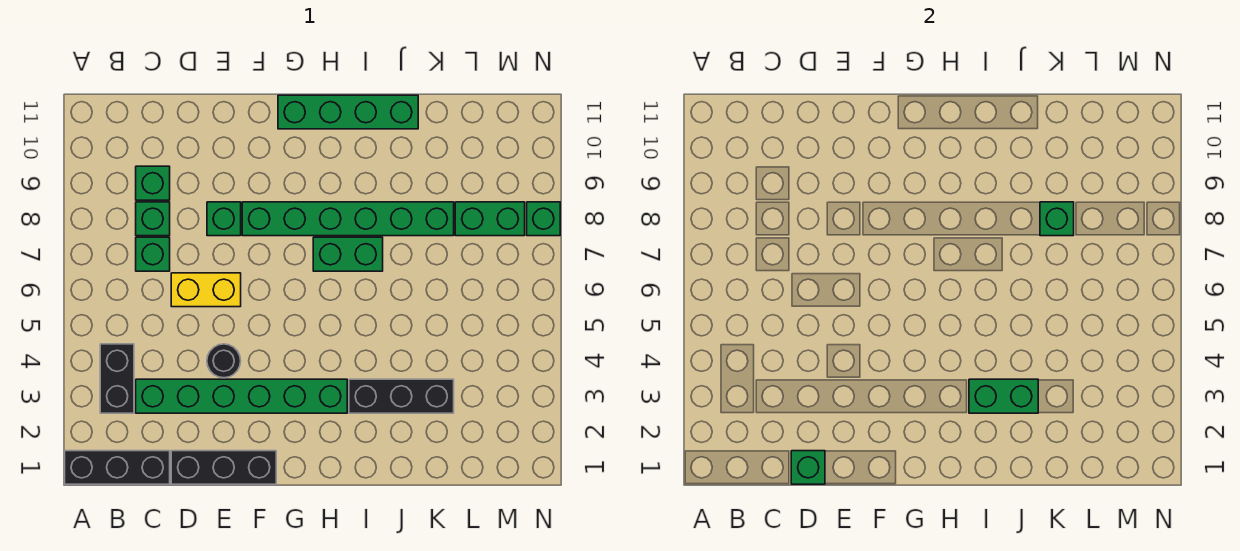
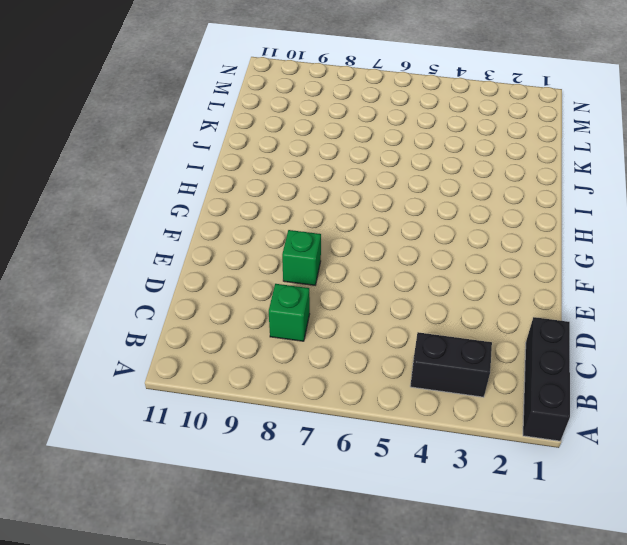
none -> green 1x6 brick [136,379,347,413]
none -> green 1x1 brick [136,237,170,271]
none -> green 1x1 brick [136,166,170,200]

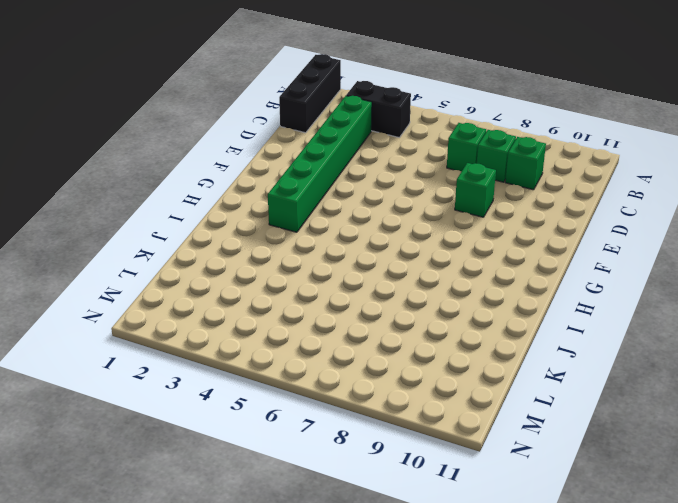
none -> black 1x3 brick [171,451,276,484]
none -> yellow 1x2 brick [171,273,241,307]
none -> black 1x1 round brick [207,344,241,378]

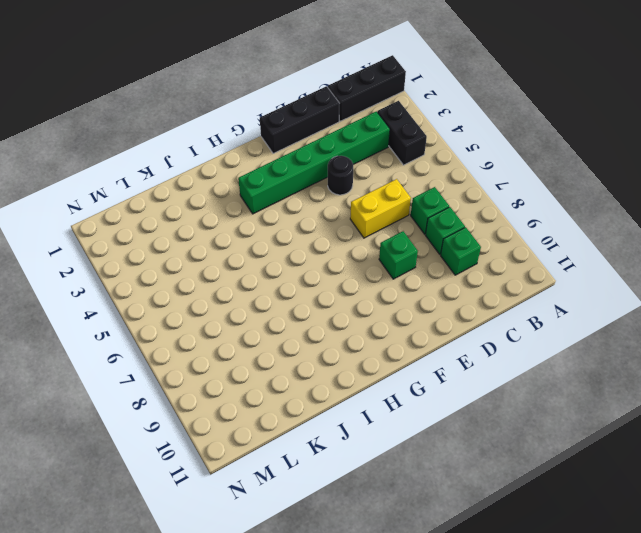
none -> green 1x6 brick [242,202,454,236]
none -> green 1x4 brick [278,95,418,129]
none -> green 1x2 brick [313,237,383,271]

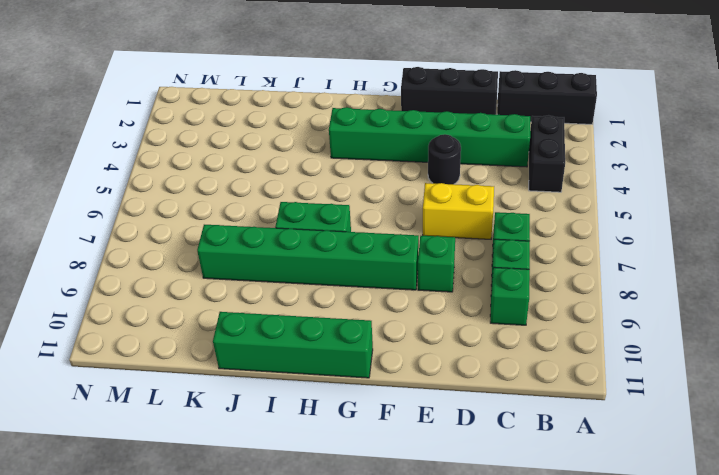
none -> black 1x3 brick [349,379,454,413]
none -> green 1x2 brick [455,202,525,236]
none -> green 1x1 brick [527,202,560,236]

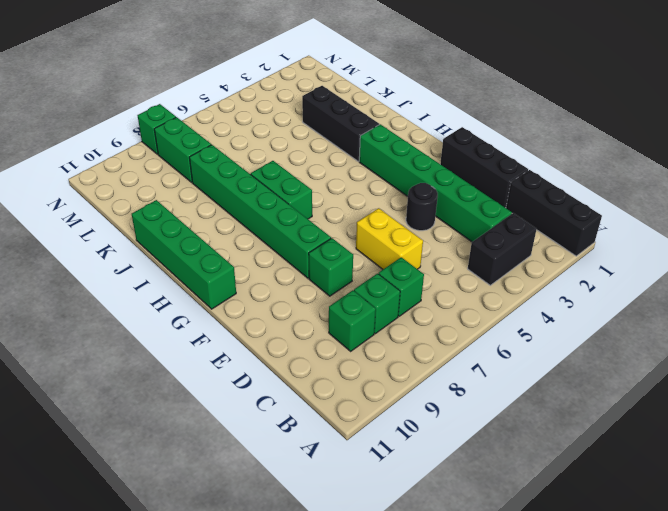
none -> green 1x1 brick [791,451,825,484]
none -> green 1x2 brick [969,379,1038,413]
none -> green 1x1 brick [1040,202,1074,236]

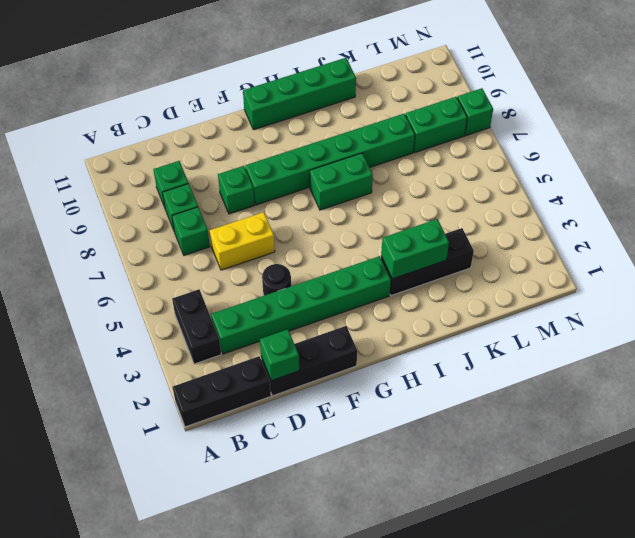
none -> green 1x1 brick [1040,202,1074,236]

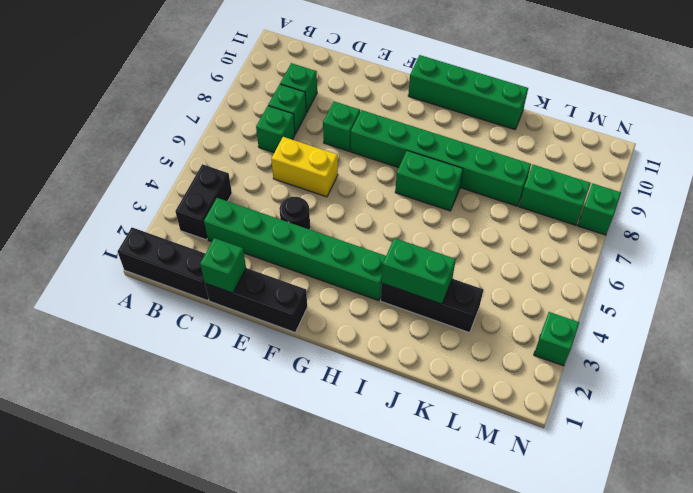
green 1x1 brick [534,312,579,366] -> green 1x1 brick moved to [1040,202,1074,236]

